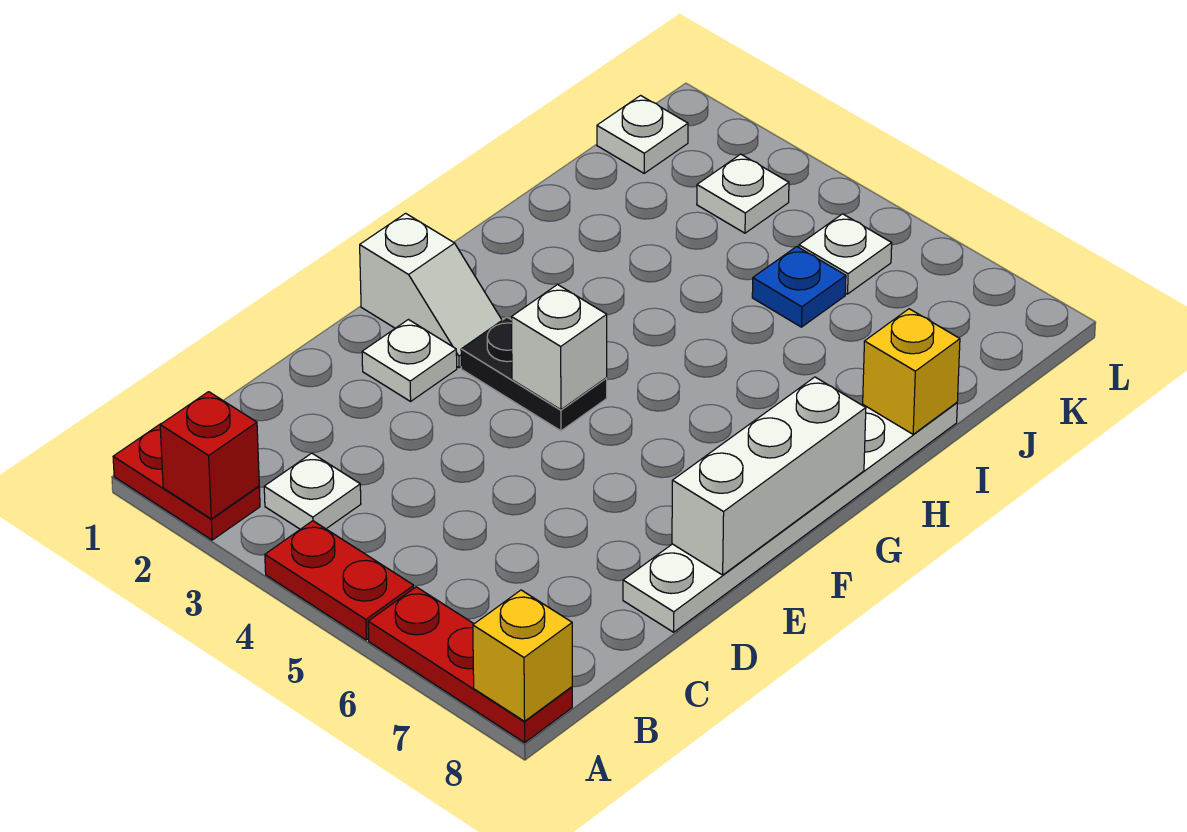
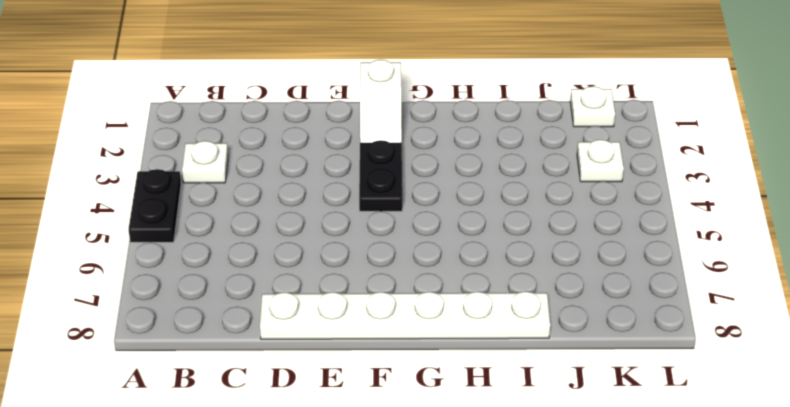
black 1x2 plate [129,169,181,242] -> red 1x2 plate [265,521,414,640]
none -> red 1x2 plate [113,425,260,540]
none -> red 1x3 plate [368,587,572,742]
none -> white 1x1 plate [362,320,457,401]

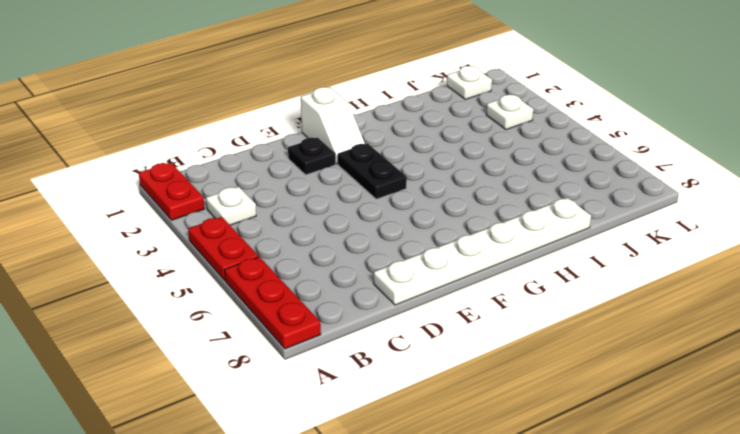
black 1x1 plate [288,137,336,175] -> white 1x1 plate [362,320,457,401]
none -> blue 1x1 plate [752,247,846,327]
none -> white 1x1 plate [799,214,892,294]
none -> red 1x1 brick [160,392,259,519]

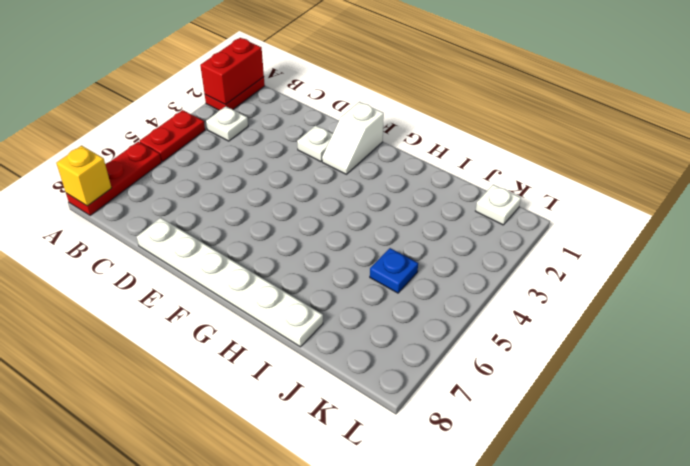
red 1x2 brick [200,38,264,105] -> red 1x1 brick [160,392,259,519]
none -> black 1x2 plate [461,317,607,431]
none -> white 1x1 plate [697,154,789,233]
none -> white 1x1 plate [799,214,892,294]

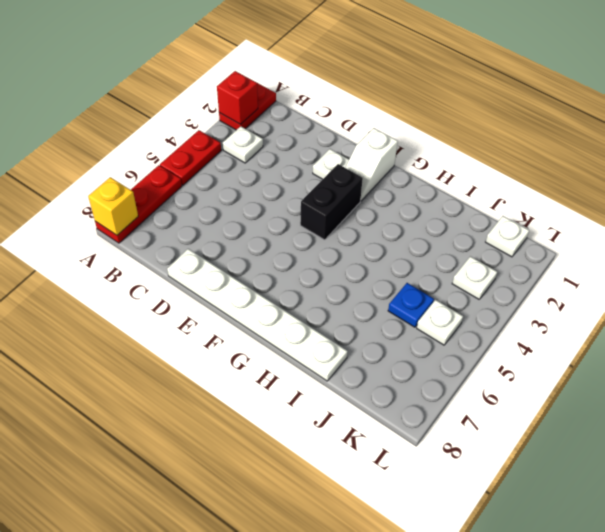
black 1x2 brick [300,164,363,240] -> black 1x2 plate [461,317,607,431]
none -> white 1x3 brick [672,377,866,575]
none -> white 1x1 brick [512,285,607,410]
none -> yellow 1x1 brick [863,309,960,434]

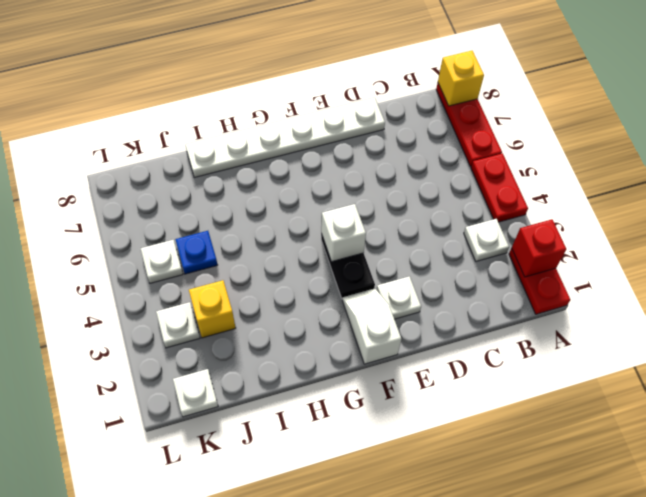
yellow 1x1 brick [189,280,235,338] -> yellow 1x1 brick moved to [863,309,960,434]
none -> white 1x3 brick [672,377,866,575]

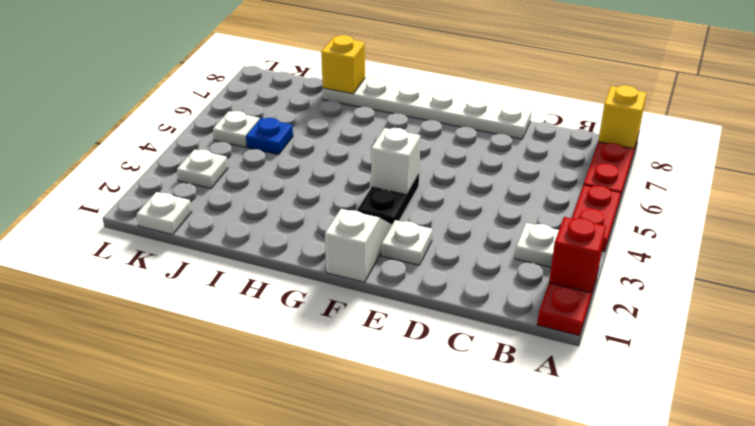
none -> white 1x3 brick [672,377,866,575]

